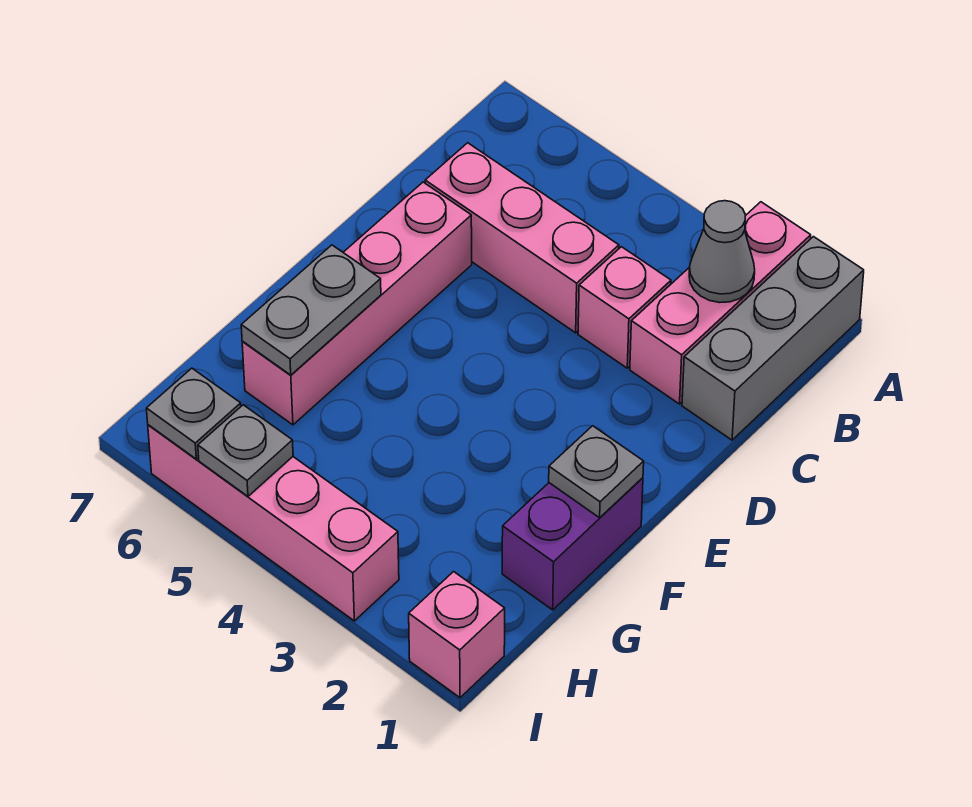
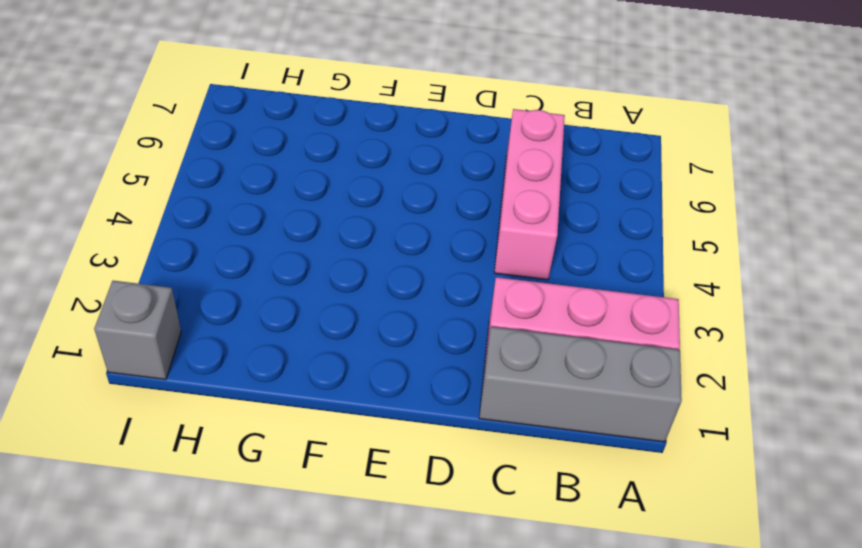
grey 1x1 brick [94,281,181,380] -> pink 1x1 brick [409,572,505,698]
none -> pink 1x1 brick [578,247,671,368]
none -> pink 1x4 brick [242,182,472,425]
none -> purple 1x2 brick [502,478,643,610]

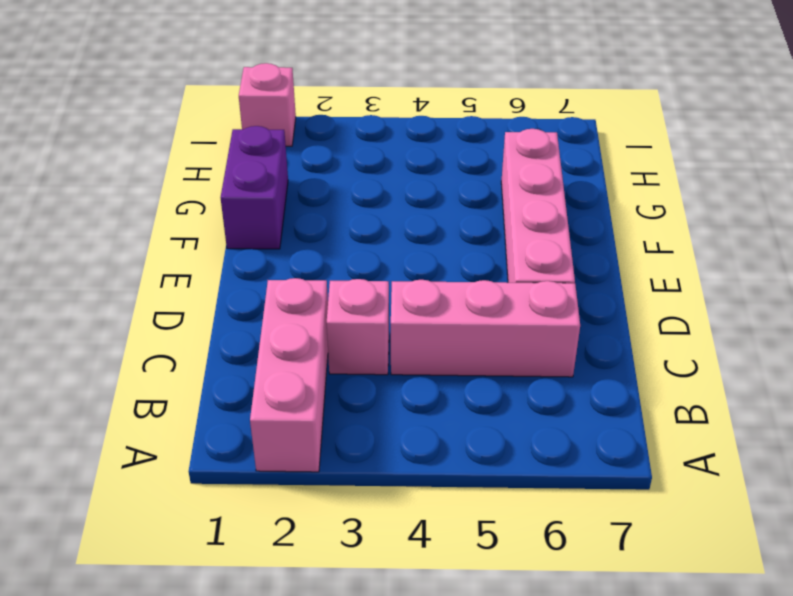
none -> grey 1x3 brick [682,237,864,440]
none -> pink 1x4 brick [148,425,399,621]
none -> grey 1x1 cone [689,201,755,303]

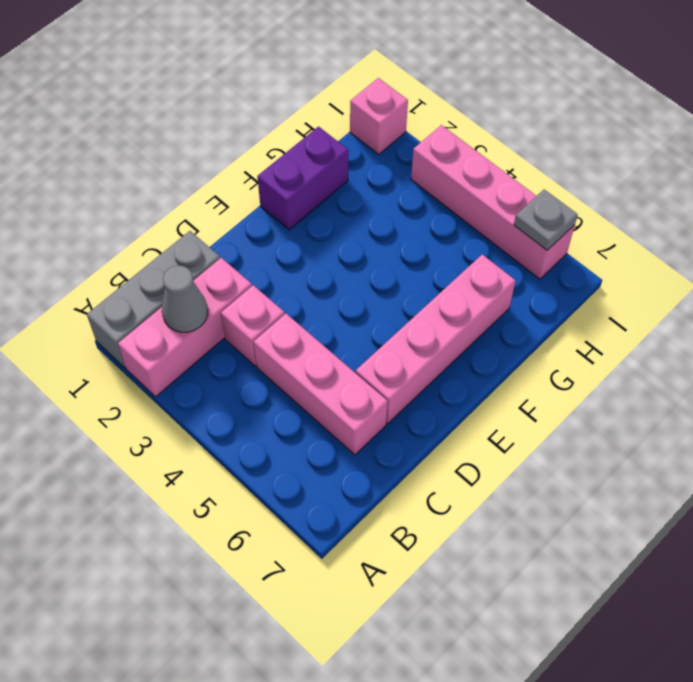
none -> grey 1x1 plate [549,426,644,518]
none -> grey 1x2 plate [241,245,381,375]
none -> grey 1x1 plate [198,405,293,496]

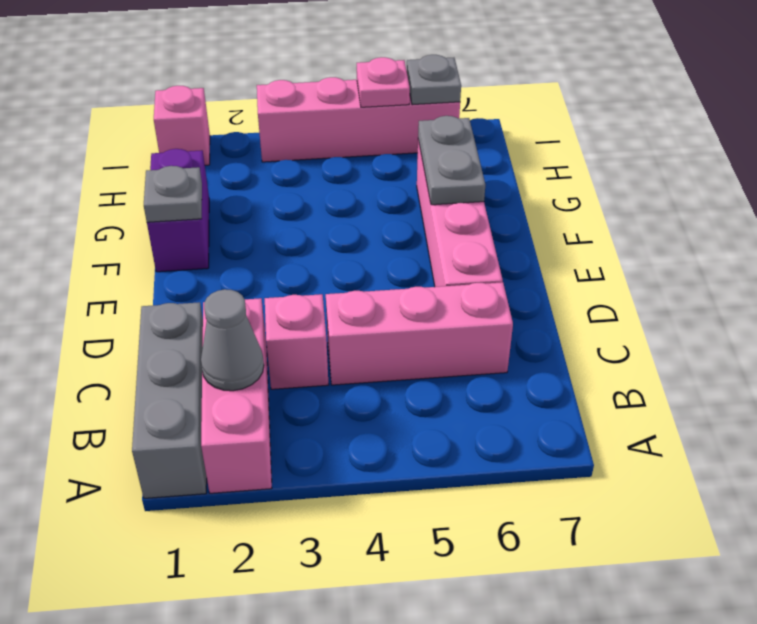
pink 1x1 plate [357,57,410,107] -> grey 1x1 plate [198,405,293,496]

